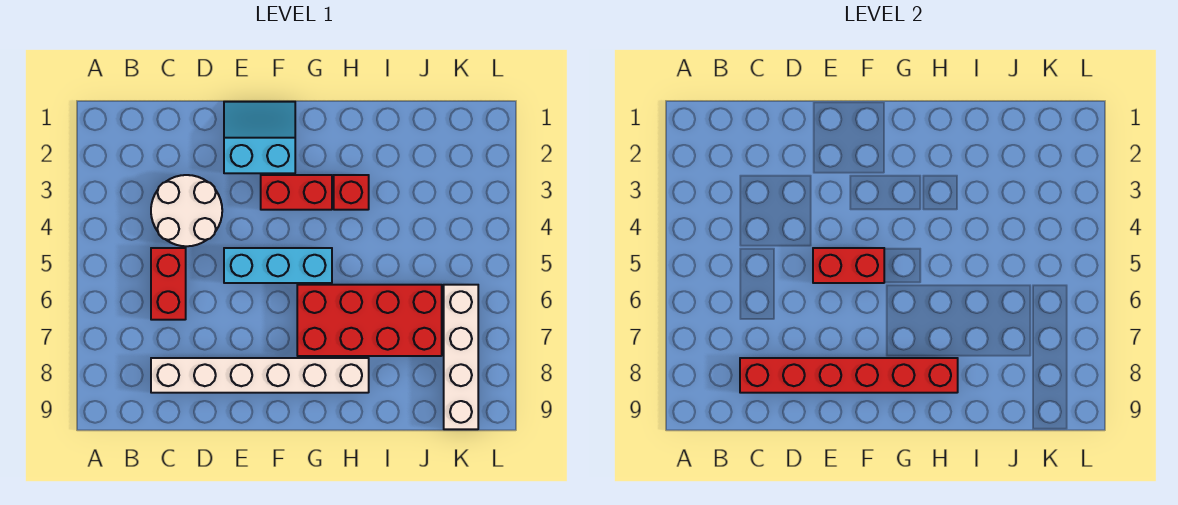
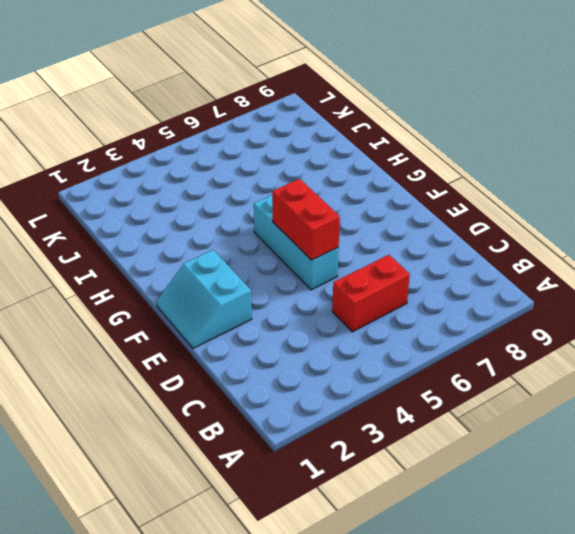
none -> white 2x2 round brick [151,175,222,246]
none -> white 1x6 brick [151,358,369,393]

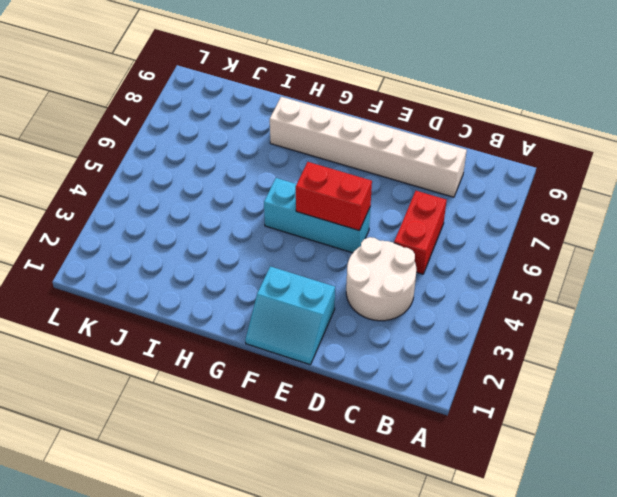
none -> red 1x2 brick [261,175,332,210]
none -> red 2x4 brick [297,285,442,356]

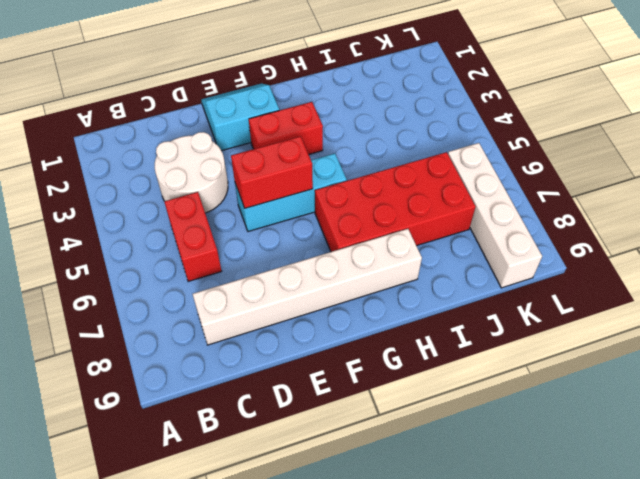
none -> red 1x1 brick [334,175,369,210]
none -> red 1x6 brick [740,358,958,393]

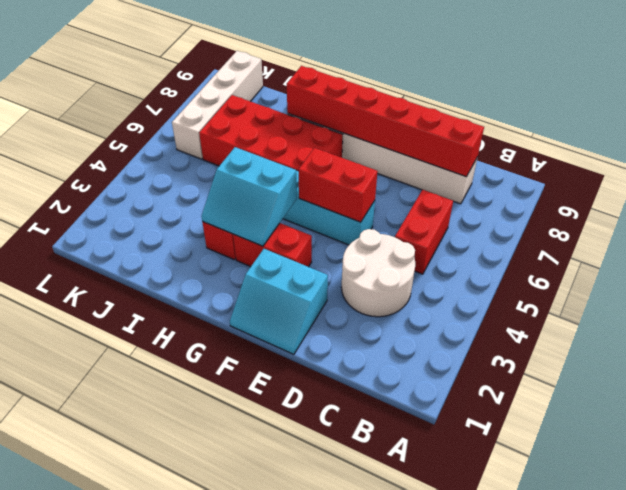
cyan 2x2 slope [202,147,297,246] -> none

